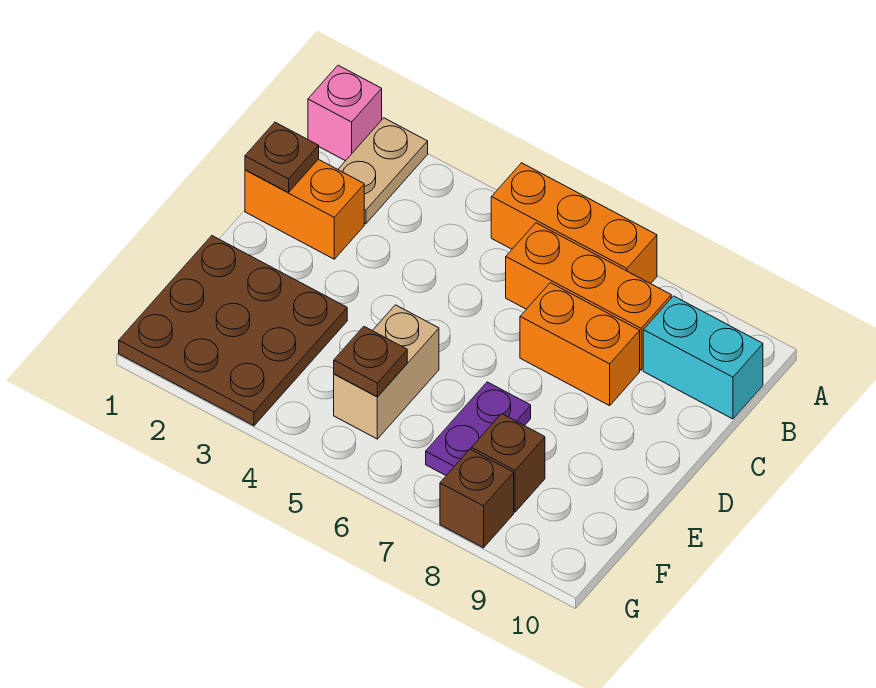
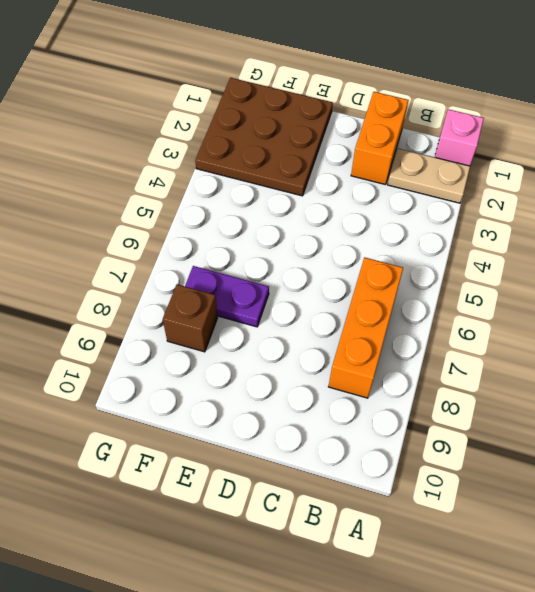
none -> orange 1x3 brick [491,163,657,284]
none -> cyan 1x2 brick [643,296,763,419]
none -> orange 1x2 brick [520,283,640,406]

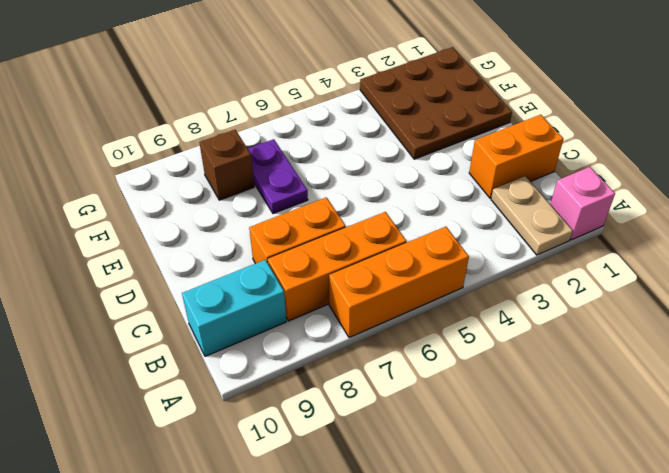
none -> tan 1x2 brick [334,305,439,439]
none -> brown 1x1 brick [440,449,514,548]
none -> brown 1x1 plate [245,122,319,193]

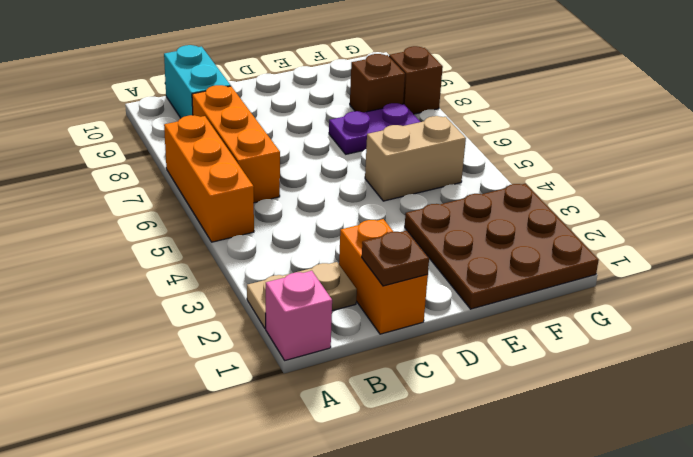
none -> orange 1x2 brick [520,283,640,406]
none -> brown 1x1 plate [334,327,407,397]

